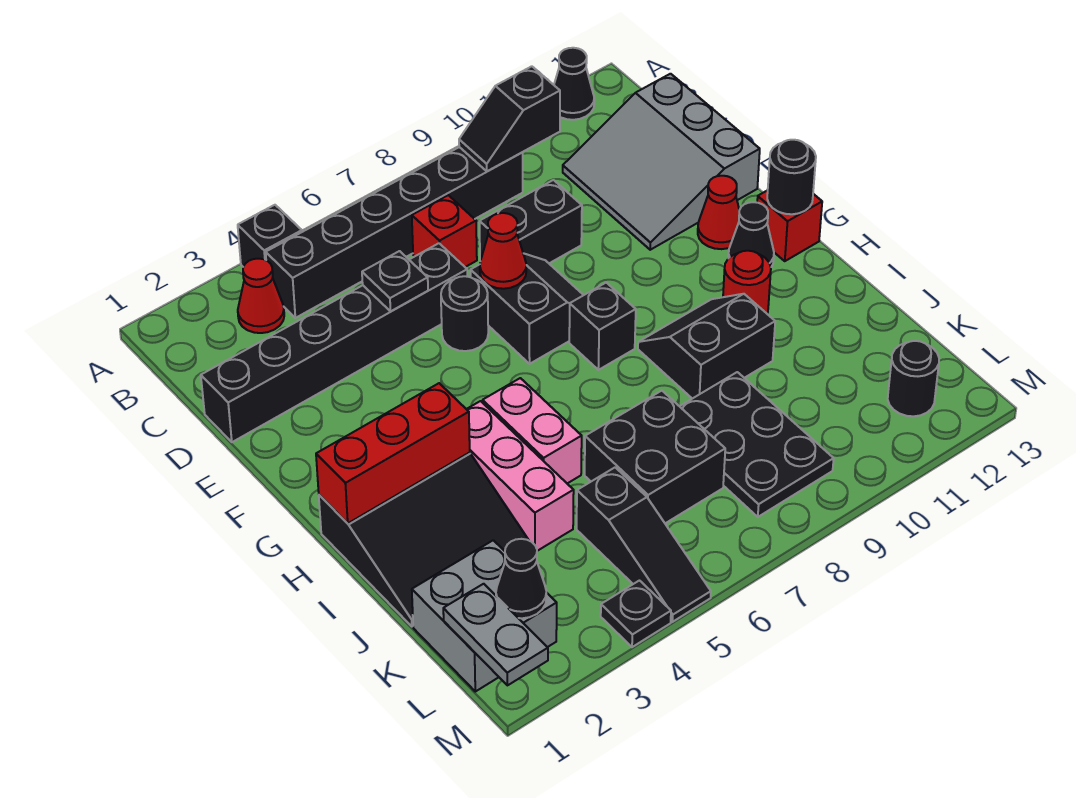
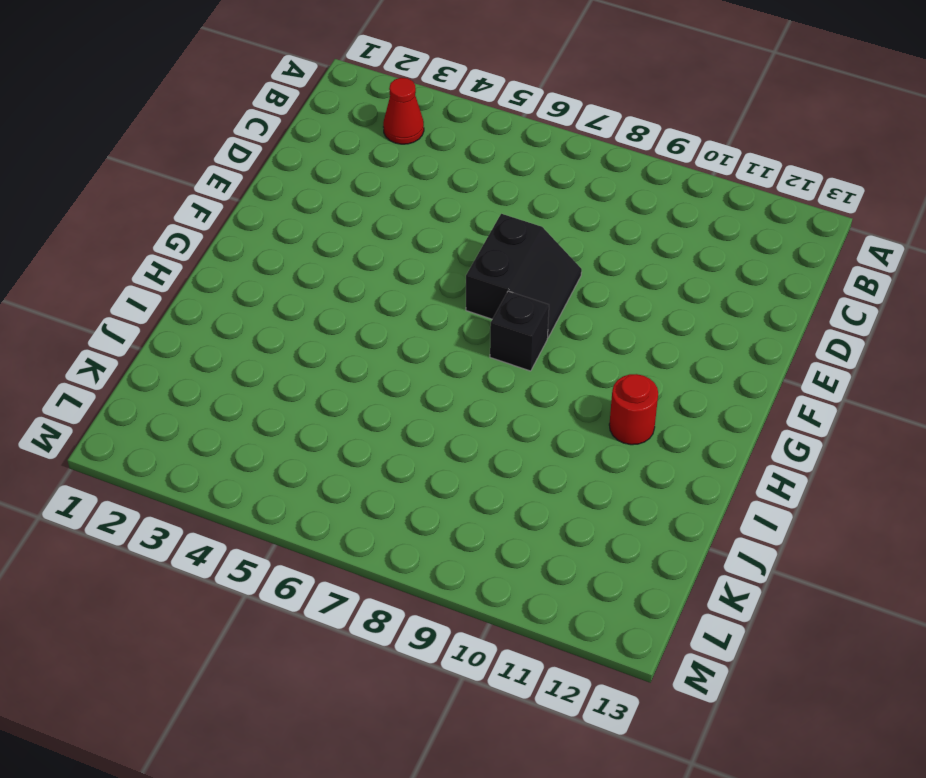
none -> black 1x1 brick [238,205,302,267]
none -> black 1x1 cone [554,48,594,120]
none -> black 1x6 brick [266,147,523,318]
none -> red 1x1 brick [412,195,477,267]

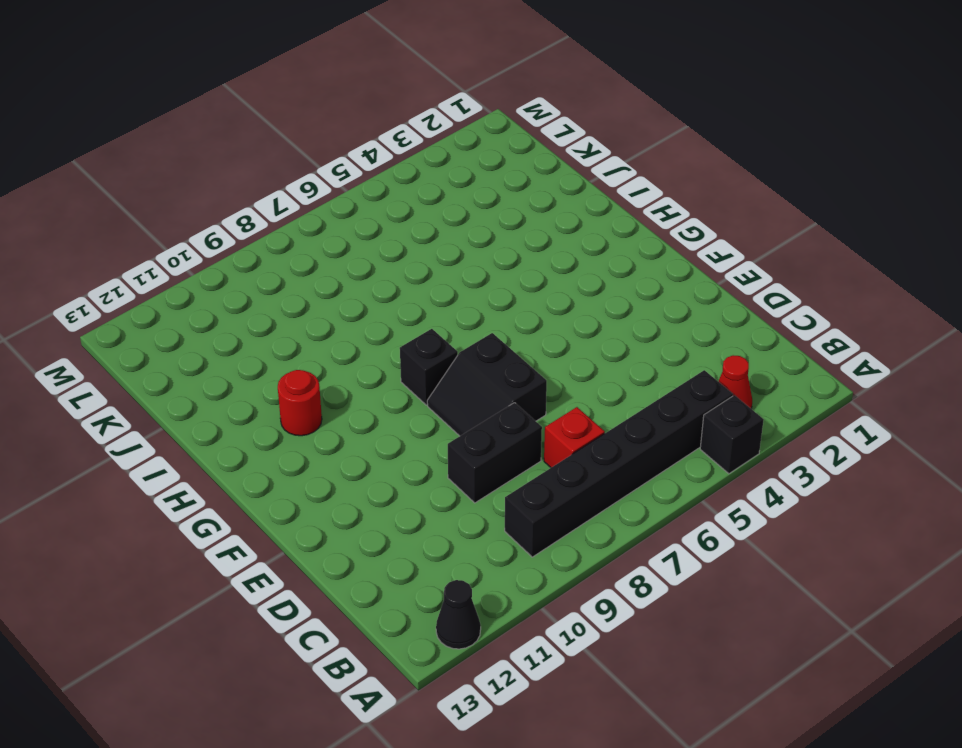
none -> grey 3x3 slope [563,74,760,250]
none -> black 1x6 brick [201,243,467,442]
none -> black 1x1 round brick [441,276,488,351]
none -> red 1x1 cone [698,176,739,249]

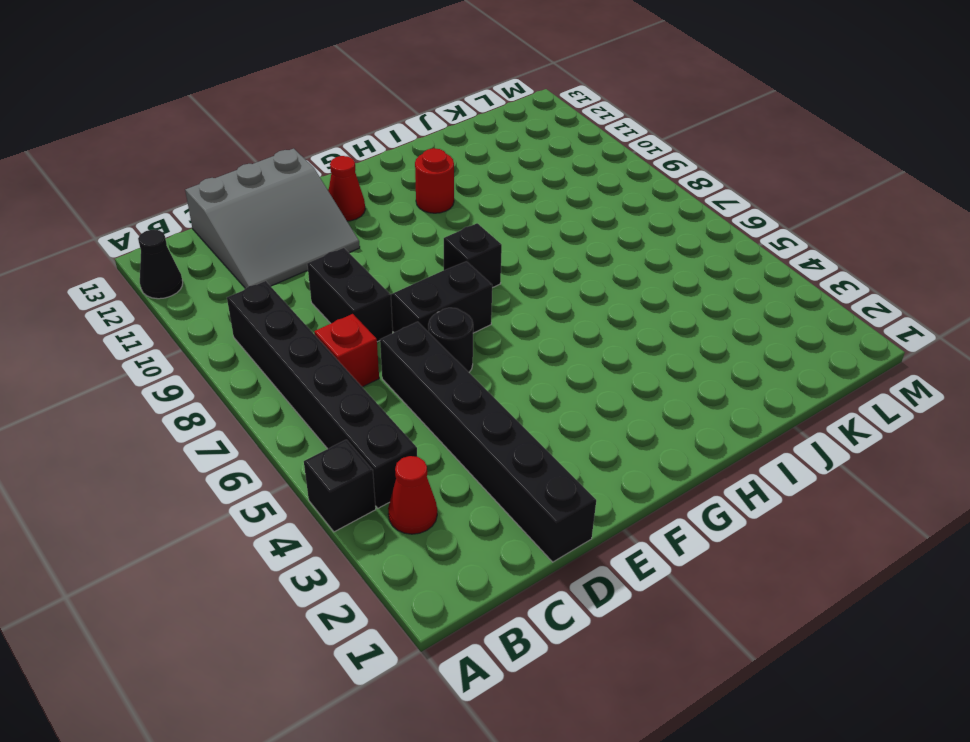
none -> black 1x1 cone [728,202,774,267]
none -> red 1x1 brick [757,190,822,261]
none -> black 3x3 slope [319,453,528,626]
none -> pink 1x3 brick [467,401,574,551]

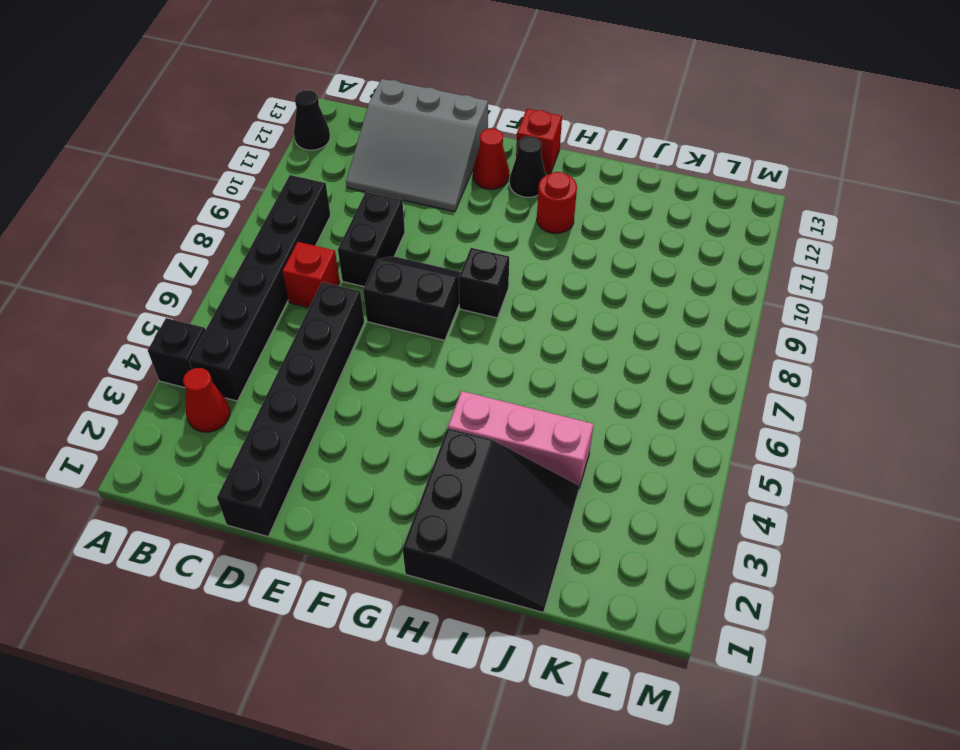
none -> black 1x1 round brick [441,276,488,351]
none -> pink 1x2 brick [483,378,582,483]
none -> black 2x2 slope [638,294,775,399]
none -> black 2x2 brick [585,391,725,523]

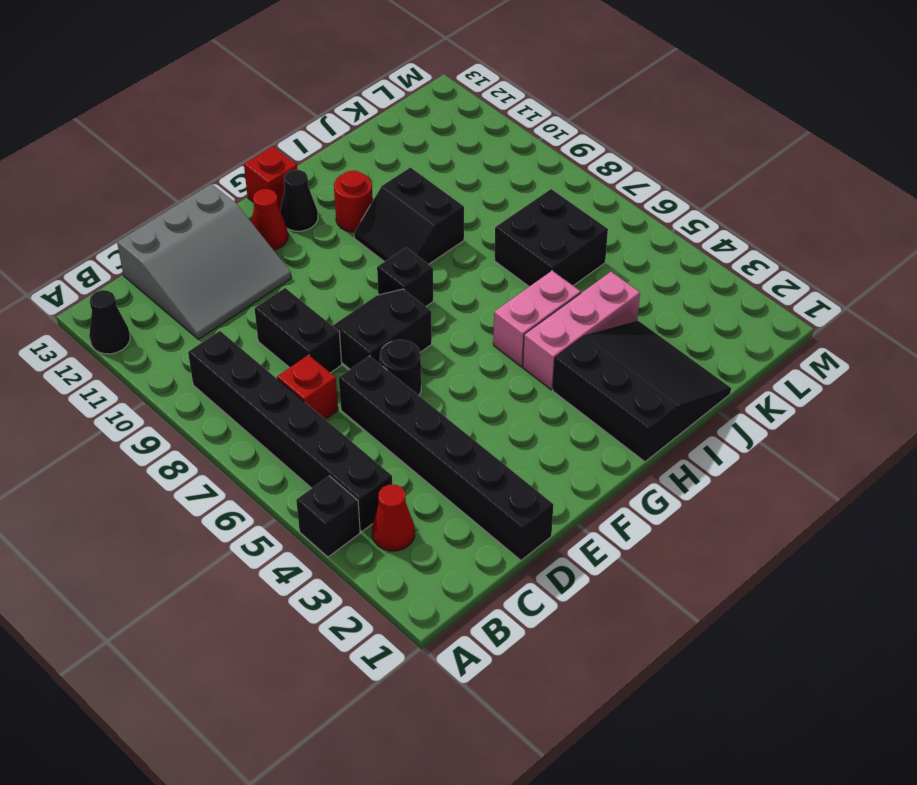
none -> black 2x3 plate [680,372,834,517]
none -> grey 2x2 brick [412,540,557,692]
none -> black 1x3 slope [577,467,711,622]
none -> black 1x1 round brick [888,341,939,416]

